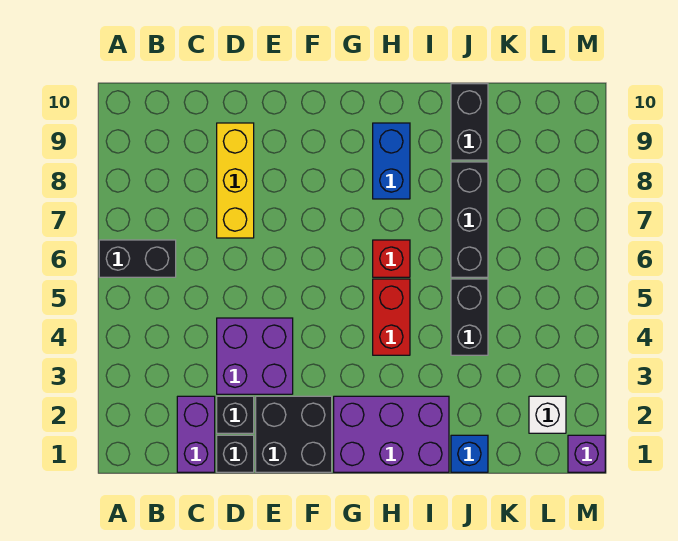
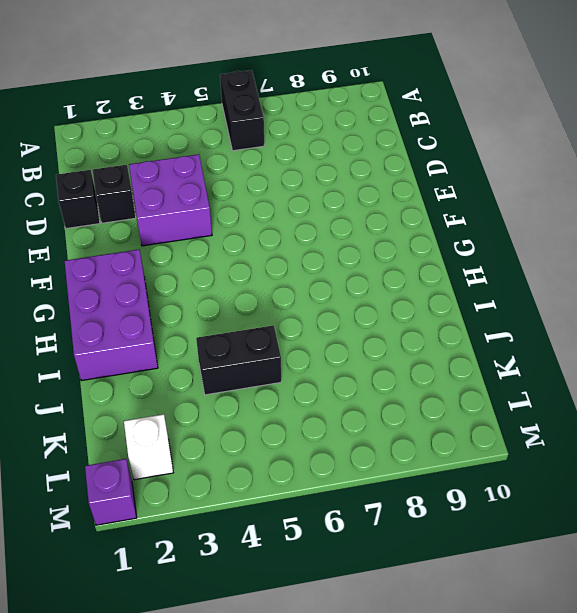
none -> purple 1x2 brick [177,396,215,472]
none -> yellow 1x3 brick [217,123,254,238]
none -> black 2x2 brick [256,396,332,472]

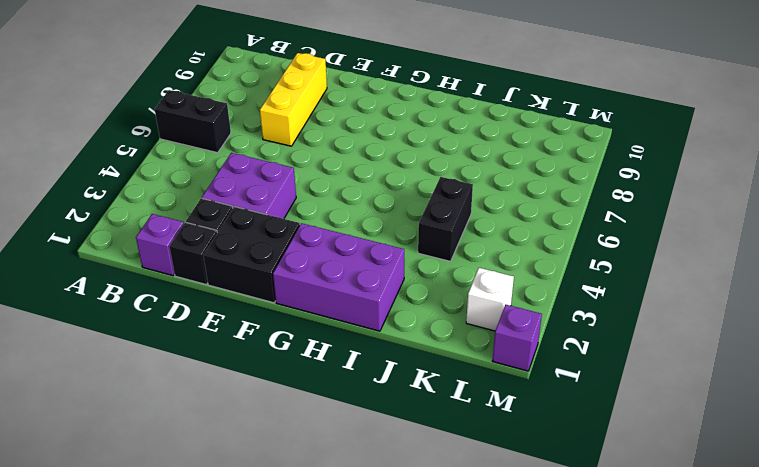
purple 1x1 brick [136,214,184,276] -> purple 1x2 brick [177,396,215,472]
none -> red 1x2 brick [373,279,410,355]
none -> red 1x1 brick [373,240,410,277]
none -> blue 1x2 brick [373,123,410,199]

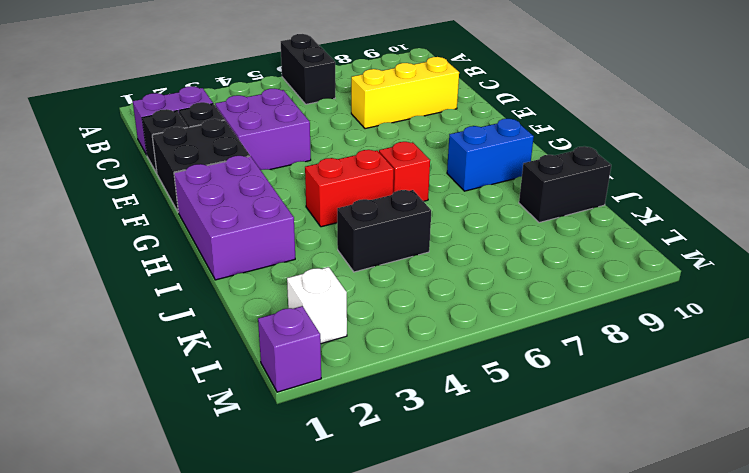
none -> blue 1x1 brick [451,435,488,472]
none -> black 1x3 brick [451,162,488,277]

